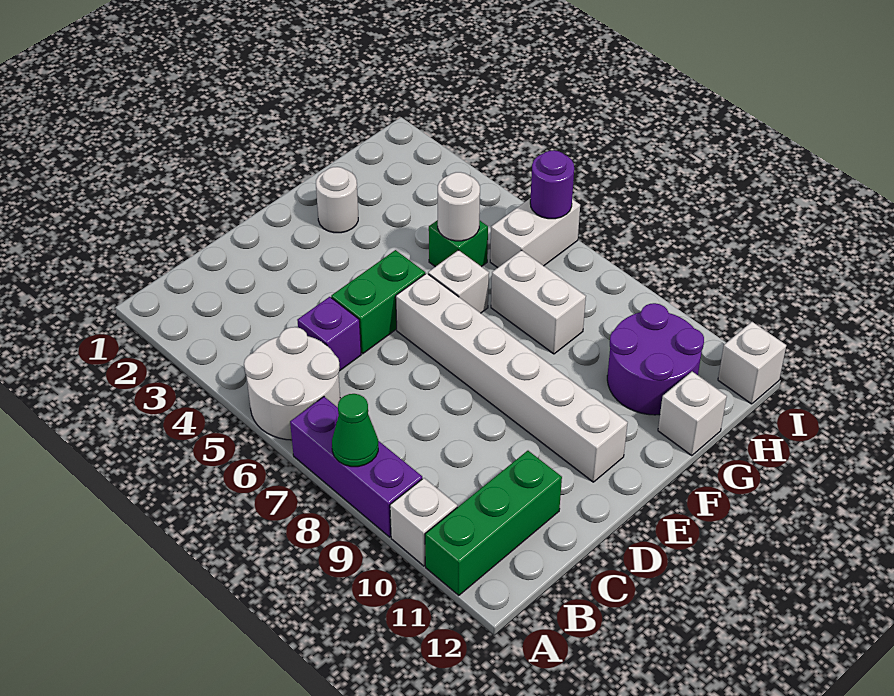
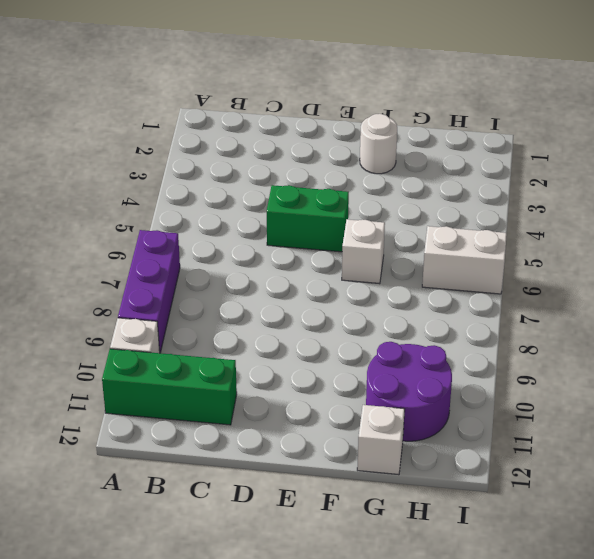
none -> white 2x2 round brick [244,327,340,440]
none -> purple 1x1 brick [297,297,361,371]
none -> white 1x6 brick [396,273,628,482]

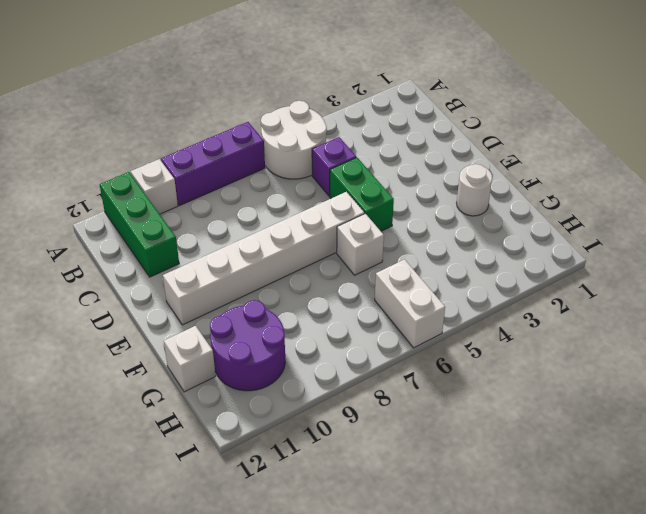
none -> green 1x1 brick [429,220,488,267]
none -> white 1x2 brick [491,250,586,354]
none -> white 1x1 brick [718,322,786,404]

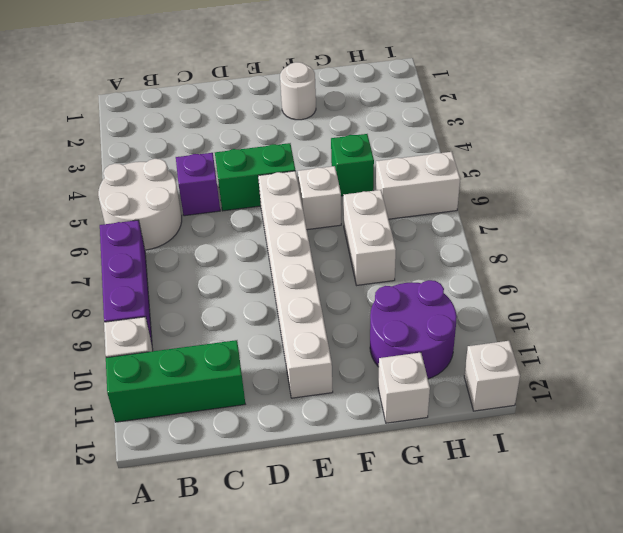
none -> green 1x1 cone [332,394,378,467]
none -> white 1x1 round brick [438,172,480,241]
none -> purple 1x1 round brick [530,150,574,219]

